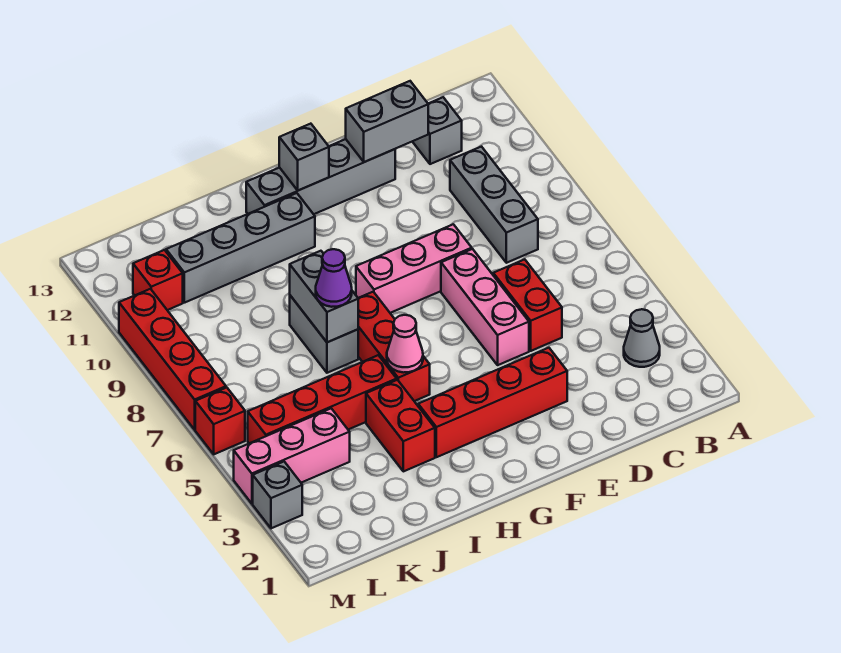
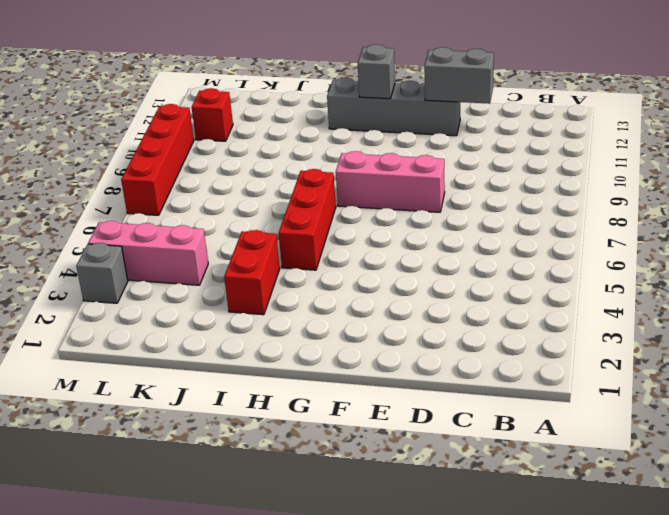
none -> grey 1x1 cone [624,309,660,367]
none -> grey 1x3 brick [450,147,538,263]
none -> grey 1x1 brick [412,97,462,164]

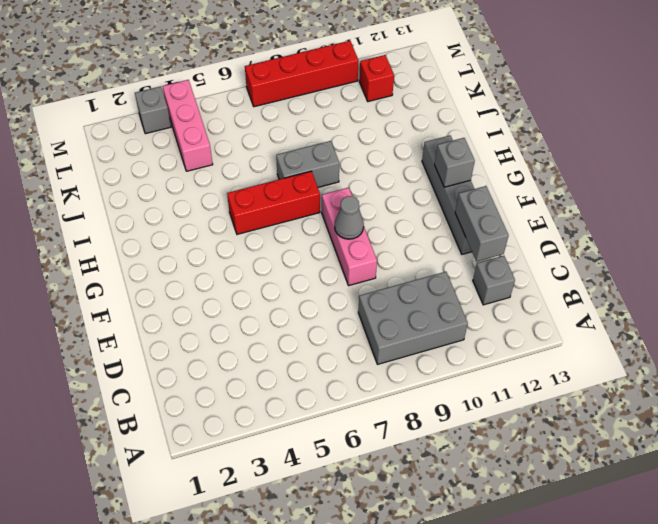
grey 2x3 brick [358,272,468,364] -> grey 1x3 brick [450,147,538,263]
grey 1x1 cone [335,196,364,239] -> grey 1x1 cone moved to [624,309,660,367]
none -> red 1x2 brick [493,259,562,351]
none -> red 1x4 brick [418,348,567,457]
none -> pink 1x3 brick [441,249,529,365]

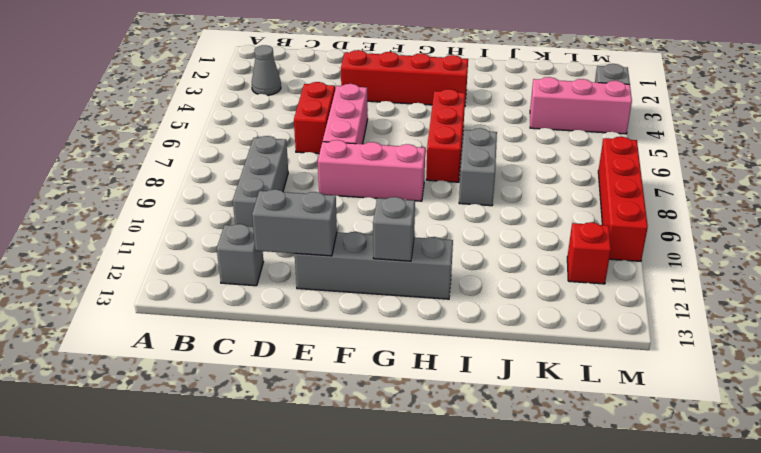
none -> grey 1x4 brick [166,193,315,303]
none -> red 1x2 brick [366,380,435,471]
none -> red 1x4 brick [248,355,397,443]

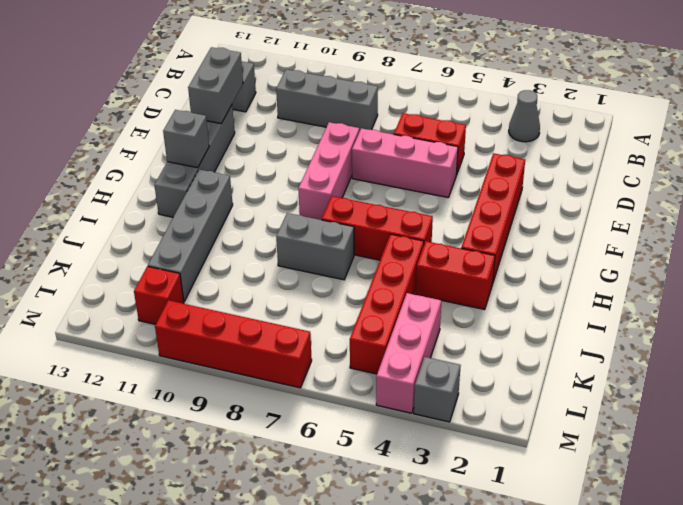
none -> red 1x1 brick [195,388,245,454]
none -> pink 1x1 cone [387,315,423,373]
none -> grey 1x2 brick [290,251,358,342]

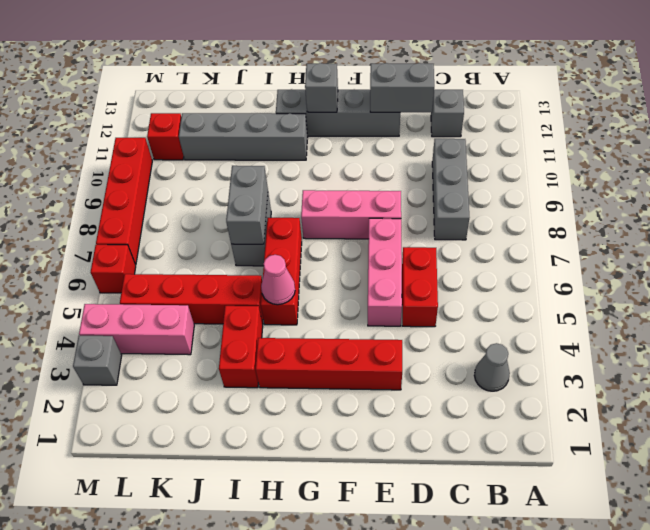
none -> purple 1x1 cone [316,249,352,307]

